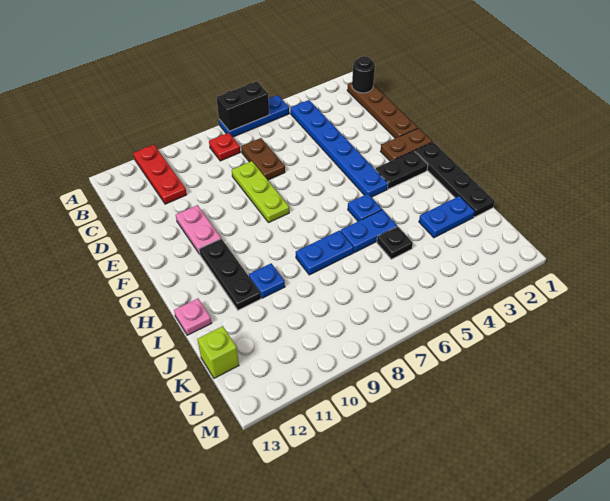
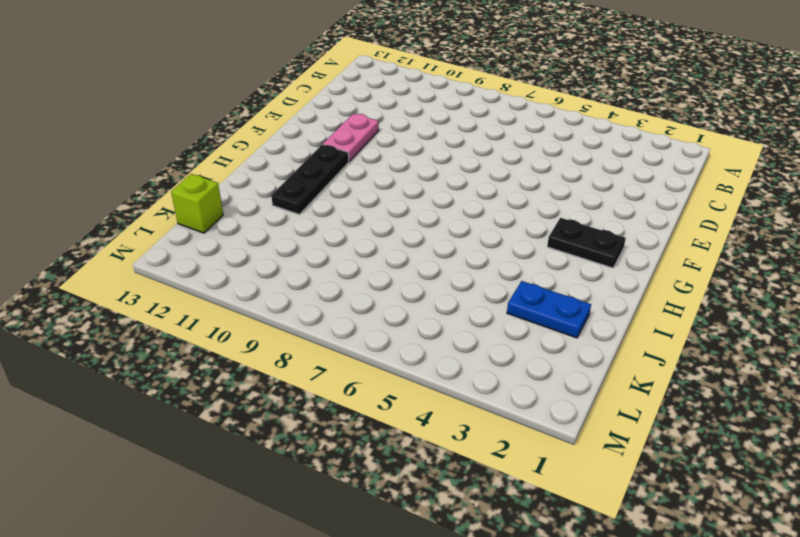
none -> blue 1x3 plate [219,95,289,137]
none -> red 1x3 plate [133,145,187,204]
none -> brown 1x4 plate [347,83,418,138]

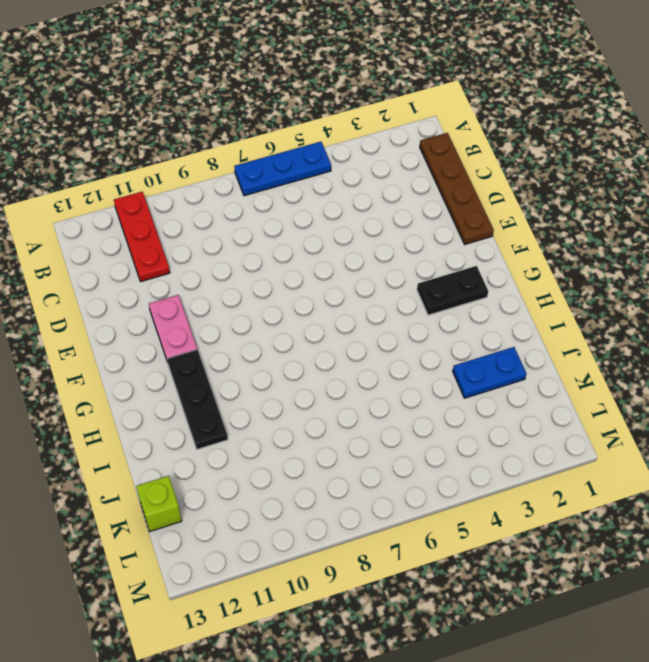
none -> blue 1x6 plate [291,100,388,197]
none -> red 1x1 plate [209,133,240,161]
none -> brown 1x2 plate [241,138,285,180]

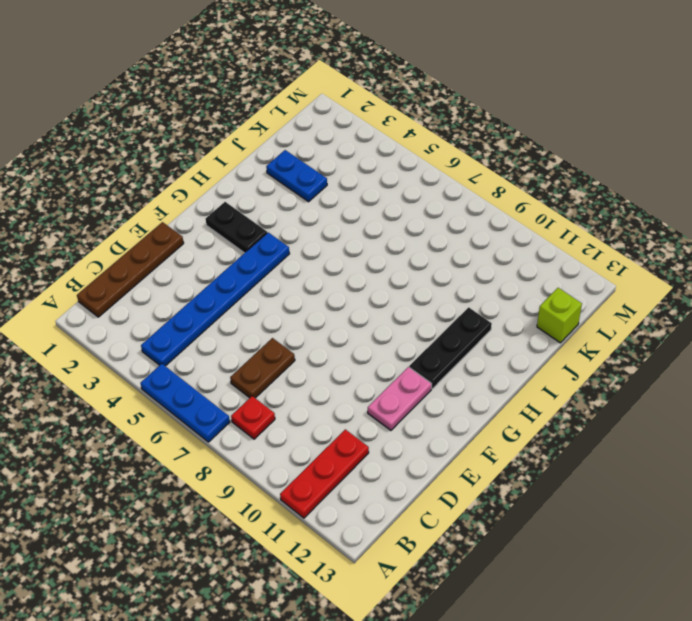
none -> lime 1x3 plate [232,161,289,223]
none -> brown 1x2 plate [380,128,432,161]
none -> black 1x4 plate [415,142,495,217]

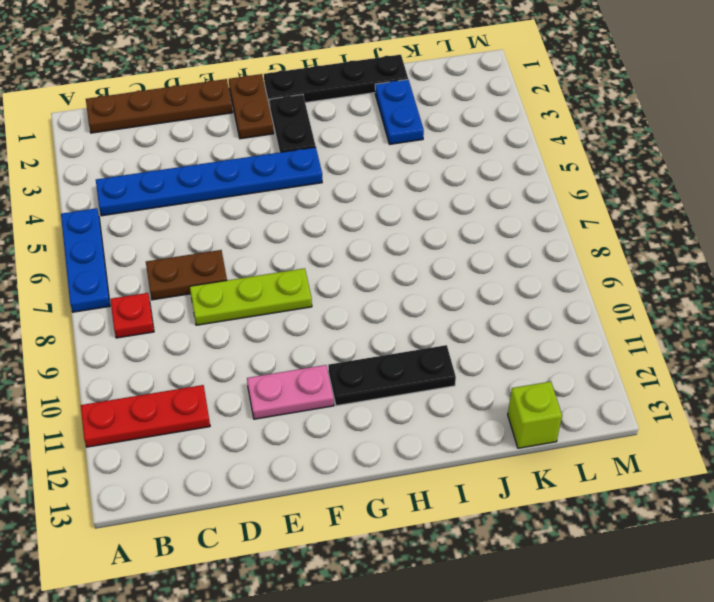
none -> blue 1x1 plate [348,194,382,221]
none -> blue 1x2 plate [341,210,397,253]
none -> blue 1x2 plate [296,231,354,275]

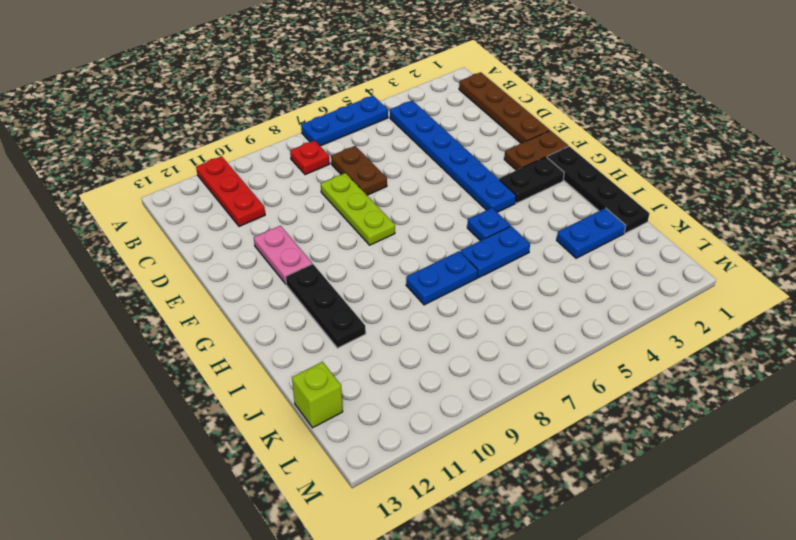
none -> blue 1x1 plate [249,263,285,298]
none -> pink 1x1 plate [174,299,211,335]
none -> black 1x1 plate [377,226,413,259]

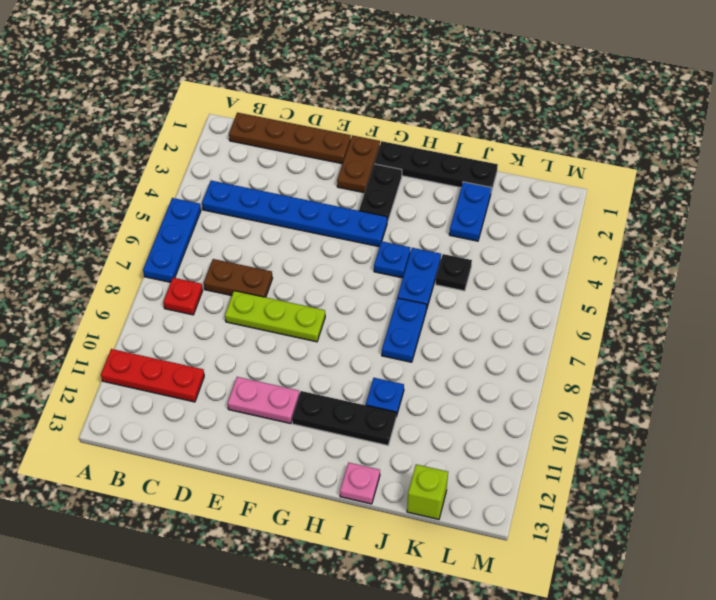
none -> black 1x2 brick [216,81,269,131]
none -> black 1x1 round brick [352,56,375,93]

